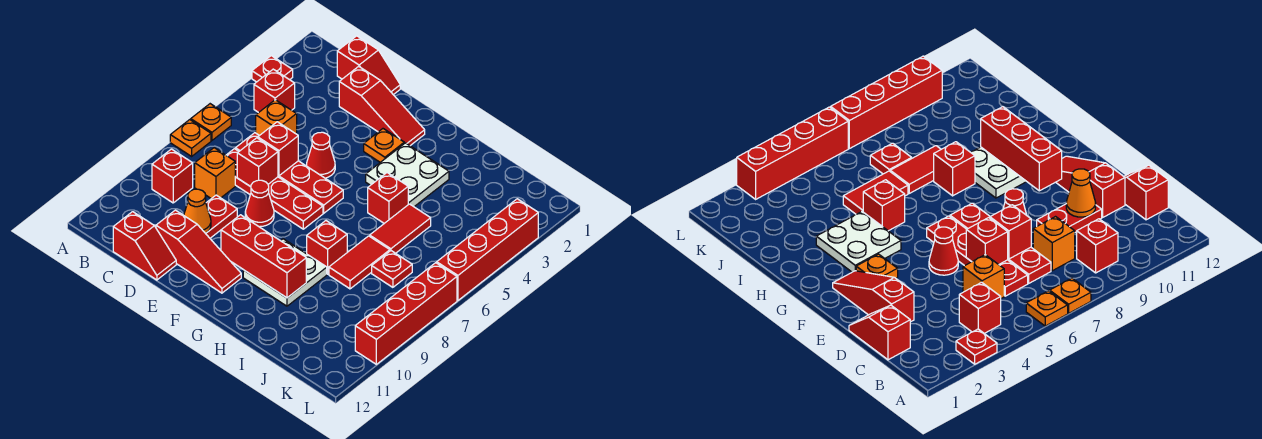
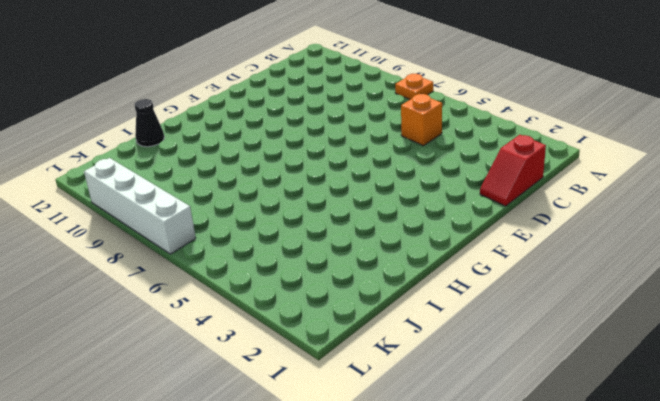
black 1x1 cone [135,99,164,147] -> none
white 1x4 brick [84,158,196,254] -> red 1x4 brick [355,263,457,364]
none -> red 1x1 plate [252,56,293,82]
none -> orange 1x1 plate [191,104,231,140]
none -> red 1x1 brick [254,69,295,113]
none -> red 1x1 brick [152,149,193,203]

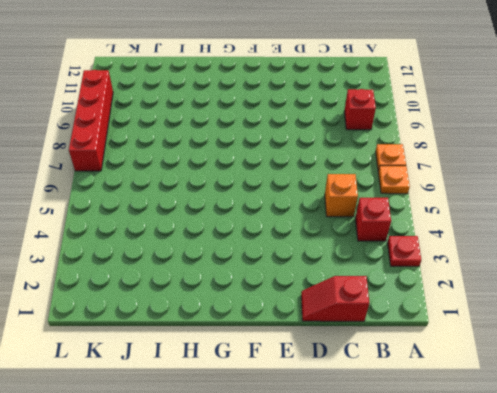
none -> red 1x4 plate [235,133,343,213]
none -> red 1x4 plate [226,149,323,229]
none -> orange 1x1 brick [195,148,235,199]
none -> red 1x2 slope [113,212,176,280]

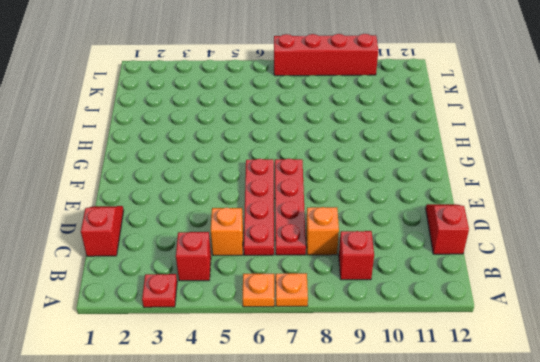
none -> red 1x3 slope [339,66,425,146]
none -> red 1x2 plate [206,195,237,238]
none -> red 1x3 slope [156,210,241,293]
none -> red 1x1 cone [307,132,335,178]

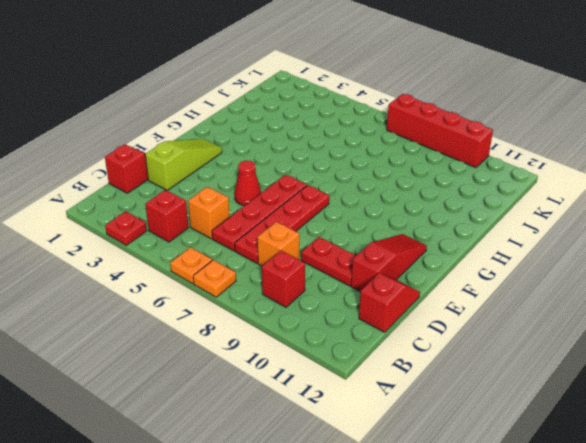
lime 1x3 slope [145,139,222,190] -> red 1x3 slope [339,66,425,146]
none -> red 1x1 cone [245,180,274,227]
none -> orange 1x1 plate [364,129,404,162]
none -> white 2x2 plate [366,143,449,207]
none -> white 2x2 plate [243,239,327,306]

